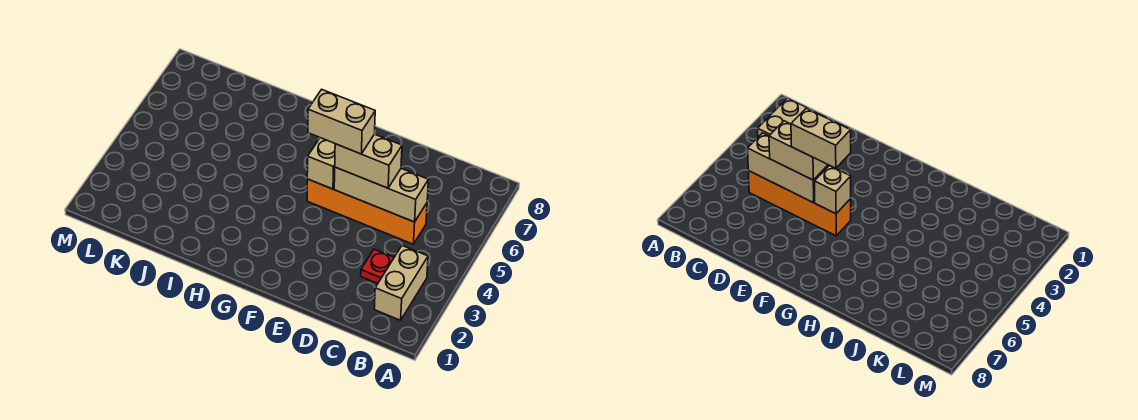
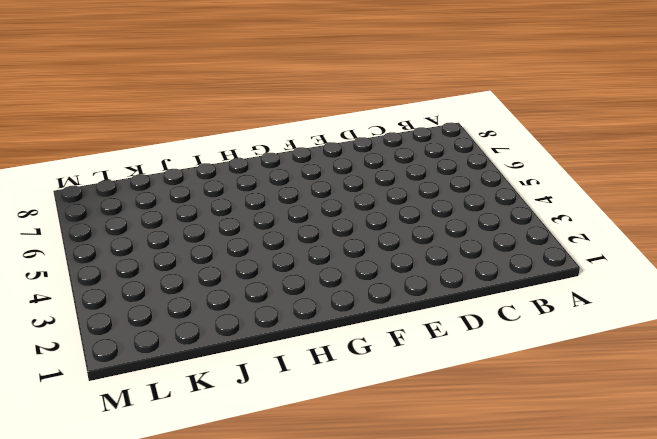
none -> tan 1x2 brick [374,246,428,320]
none -> red 1x1 plate [361,249,394,284]

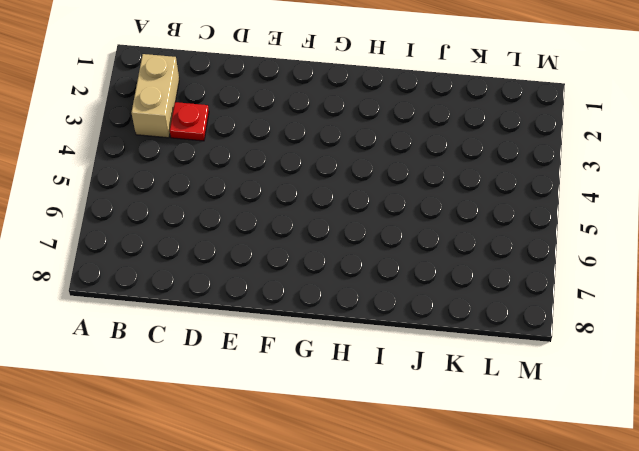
none -> orange 1x4 brick [307,179,427,244]
none -> tan 1x3 brick [334,167,428,222]

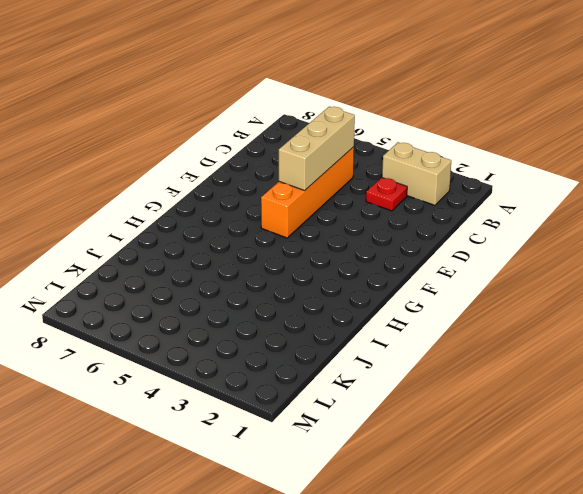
none -> tan 1x1 brick [307,138,335,189]
none -> tan 1x2 brick [335,134,402,188]

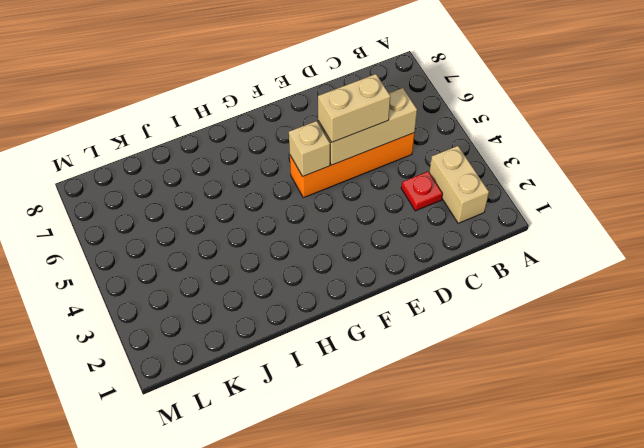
none -> tan 1x2 brick [308,89,375,154]

